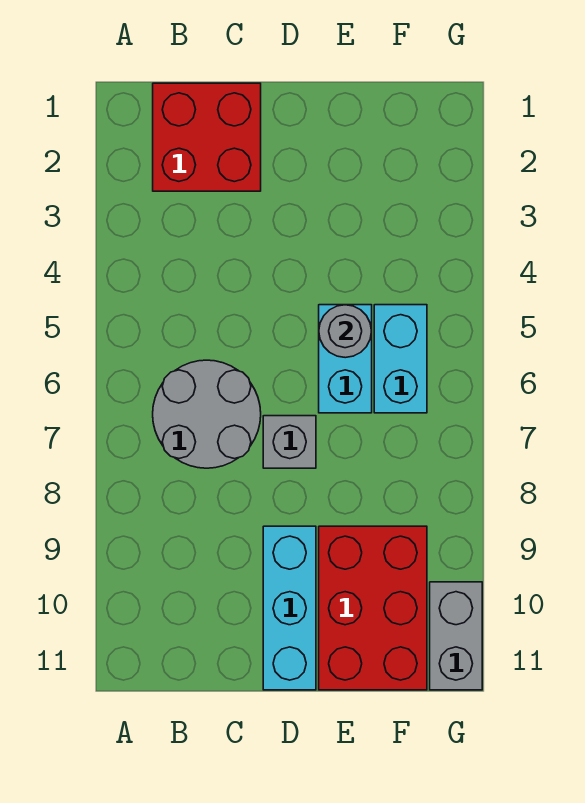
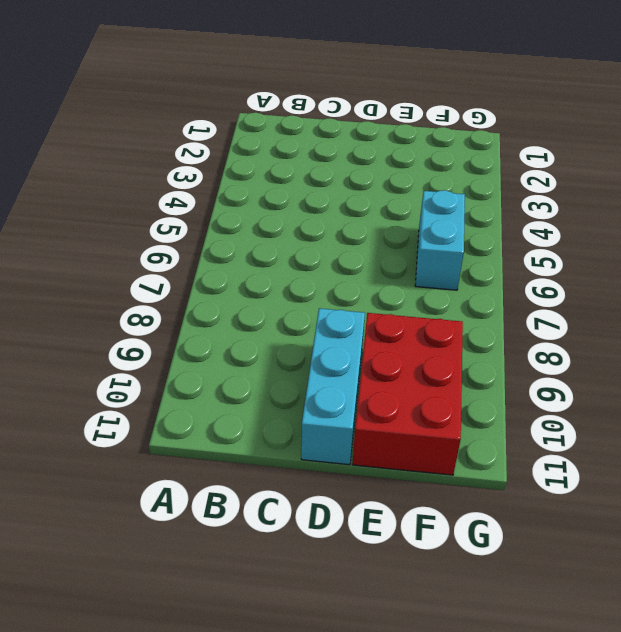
none -> red 2x2 brick [153,83,261,191]
none -> grey 2x2 round brick [153,360,261,468]

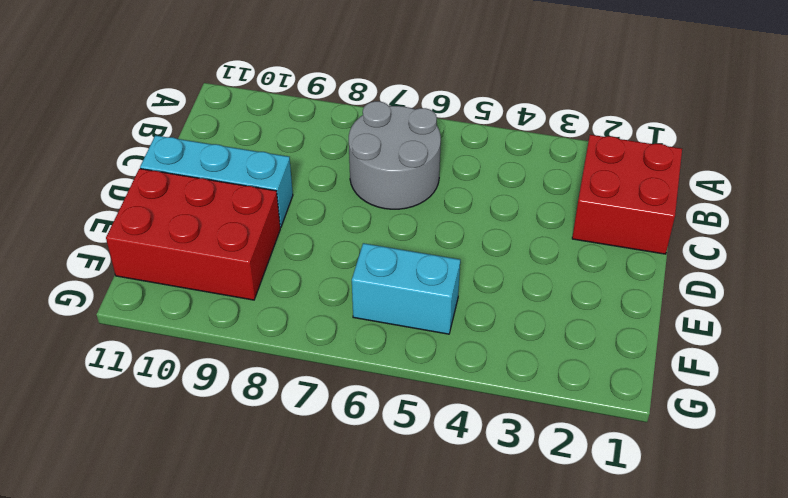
none -> grey 1x1 brick [263,416,316,468]
none -> cyan 1x2 brick [319,305,372,413]

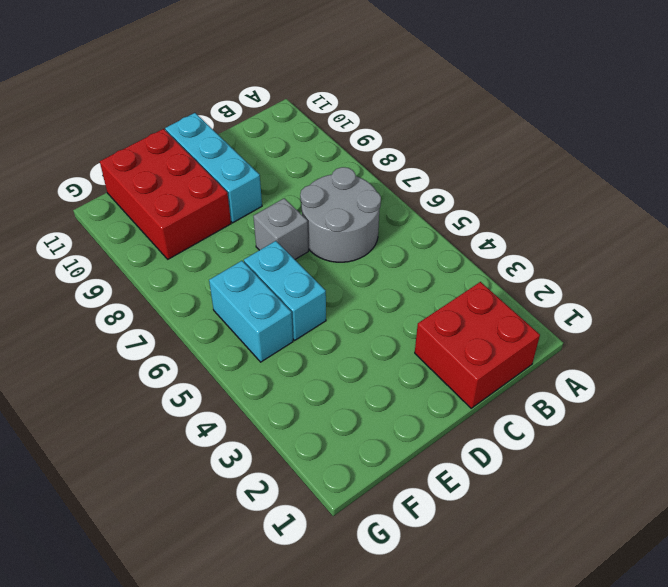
none -> grey 1x2 brick [430,582,482,690]
none -> grey 1x1 round brick [319,305,372,358]

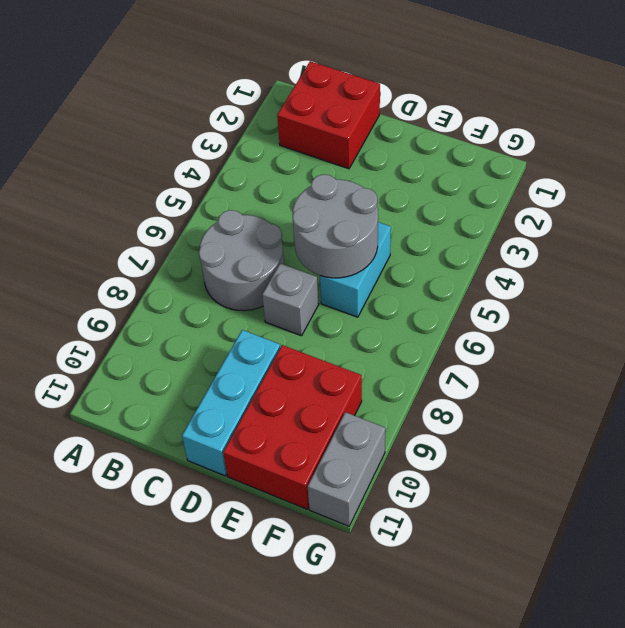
grey 2x2 round brick [293,174,378,278] -> grey 1x1 round brick [319,305,372,358]
none -> cyan 1x2 brick [374,305,427,413]

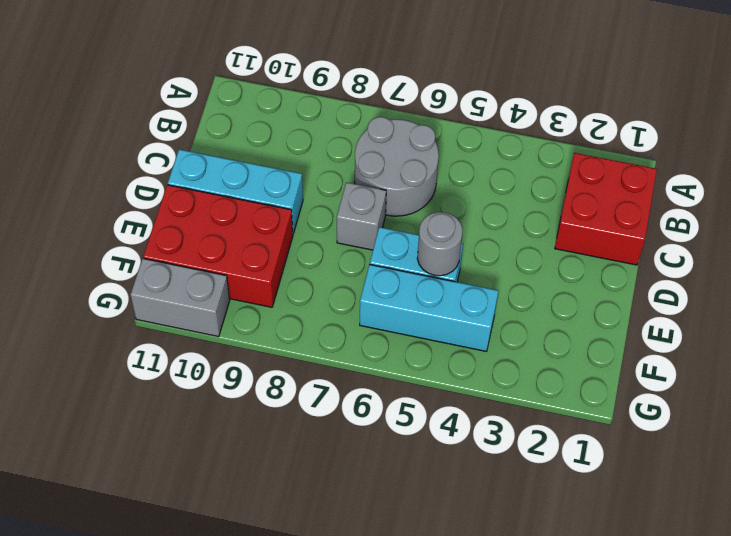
cyan 1x3 brick [360,265,498,351] -> cyan 1x2 brick [374,305,427,413]

